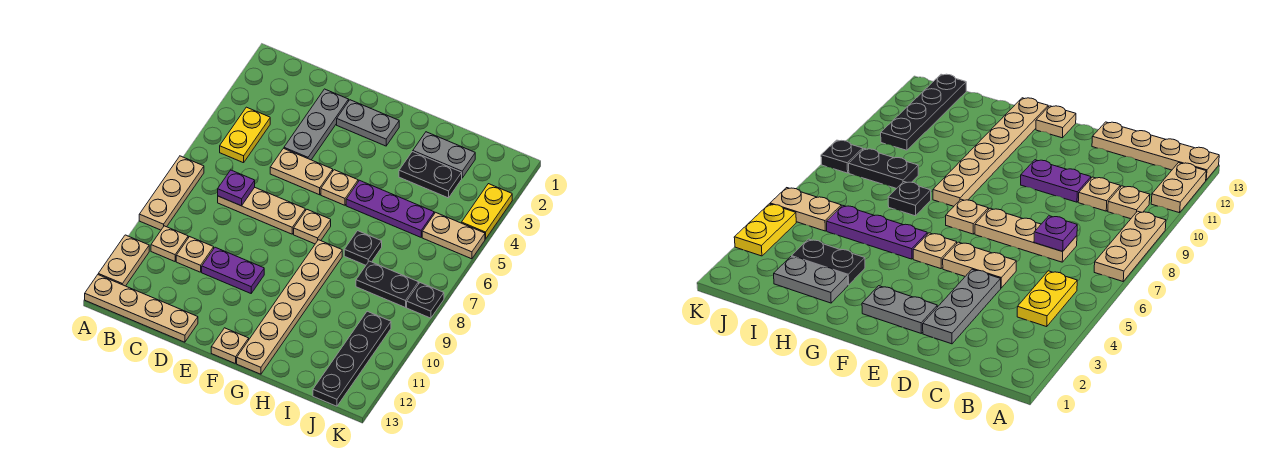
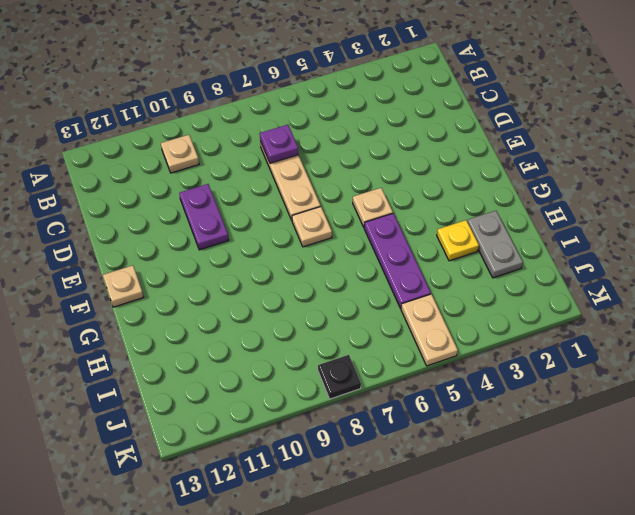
yellow 1x1 plate [437,220,479,261] -> black 1x2 plate [399,151,462,198]
none -> tan 1x3 plate [139,156,204,230]
none -> tan 1x2 plate [98,235,149,286]
none -> tan 1x4 plate [85,275,198,342]

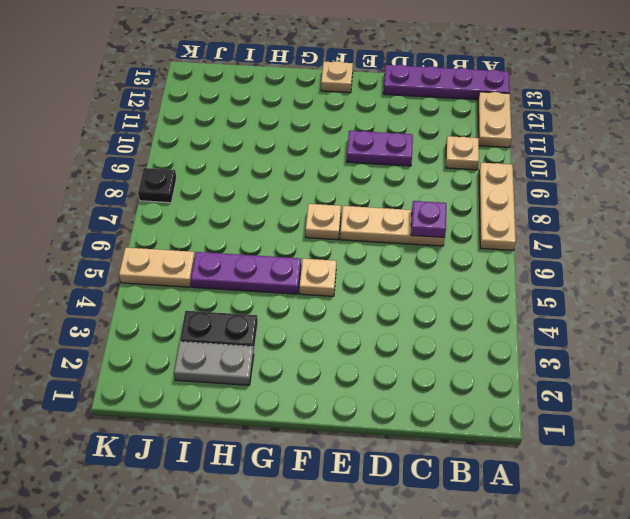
purple 1x4 plate [384,65,510,100] -> tan 1x4 plate [85,275,198,342]
none -> yellow 1x2 plate [220,107,270,163]
none -> tan 1x1 plate [176,237,214,272]
none -> grey 1x3 plate [284,89,349,160]

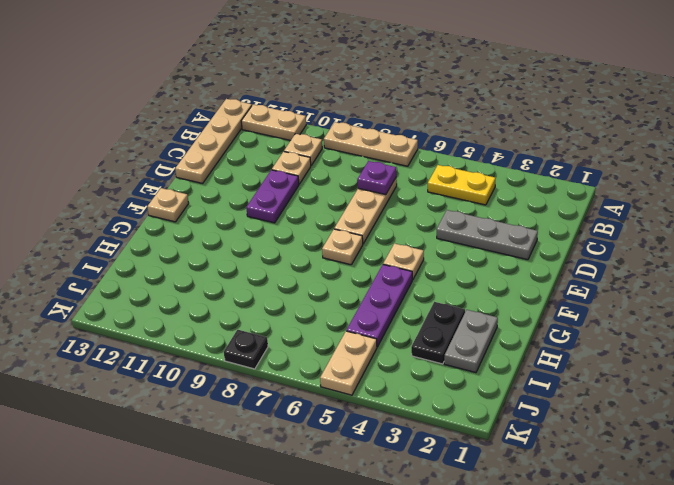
none -> tan 1x2 plate [270,148,333,195]
none -> grey 1x2 plate [337,100,399,146]
none -> tan 1x6 plate [237,240,342,374]

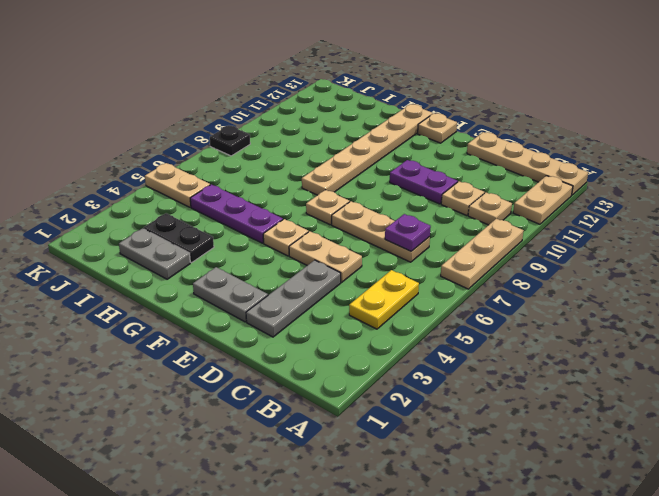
none -> black 1x1 plate [344,231,382,265]
none -> black 1x2 plate [356,261,419,308]
none -> black 1x4 plate [313,311,391,406]

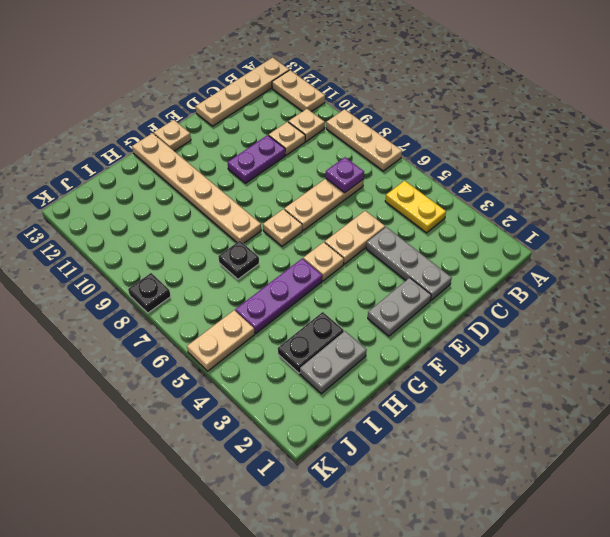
none -> black 1x2 plate [356,261,419,308]
none -> black 1x4 plate [313,311,391,406]
none -> yellow 1x2 plate [462,184,512,239]

